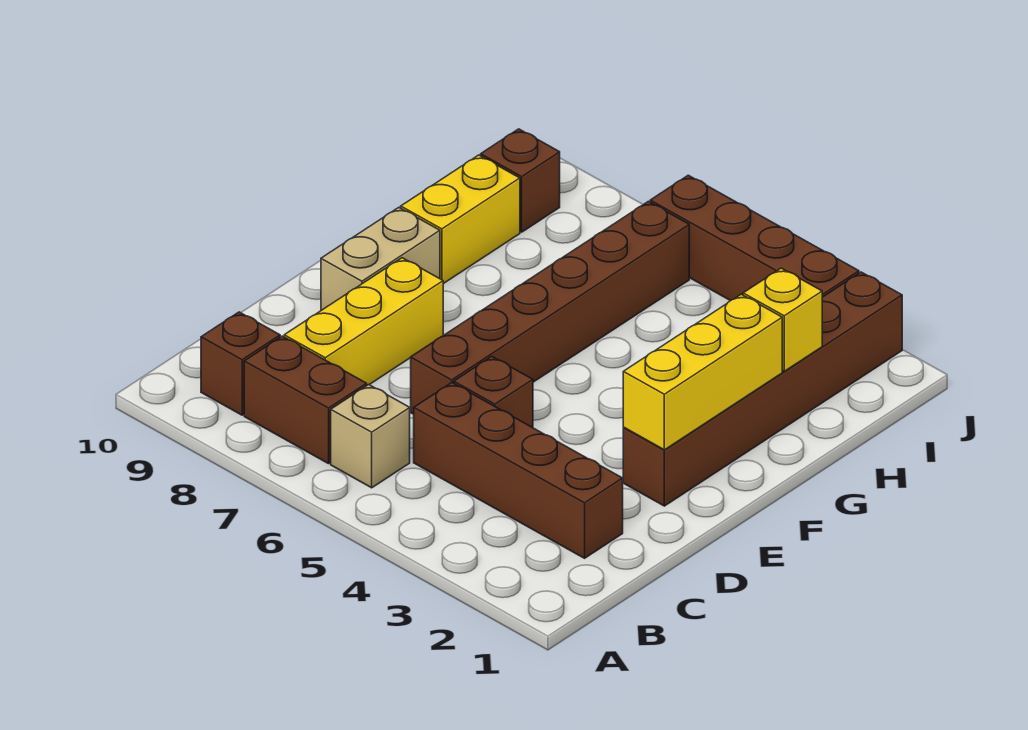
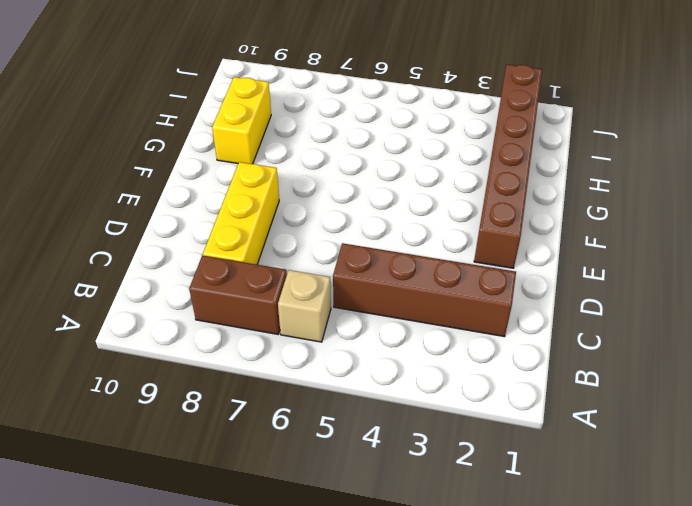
none -> brown 1x1 brick [201,312,280,415]
none -> brown 1x1 brick [454,357,533,428]
none -> brown 1x6 brick [411,201,689,414]

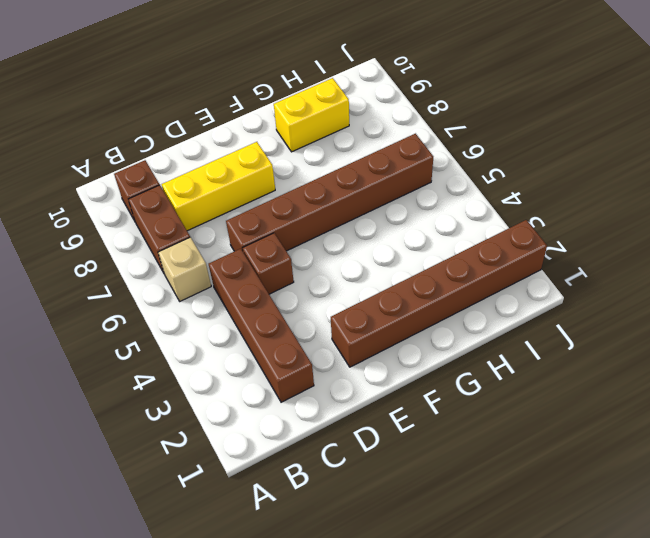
none -> tan 1x2 brick [321,208,440,310]
none -> brown 1x1 brick [481,129,560,232]
none -> brown 1x4 brick [650,175,859,301]

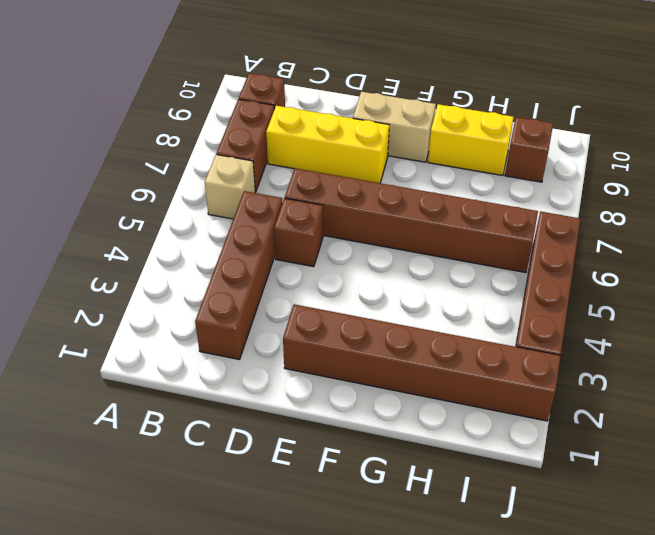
none -> yellow 1x3 brick [623,294,782,450]
none -> yellow 1x1 brick [743,268,822,371]

